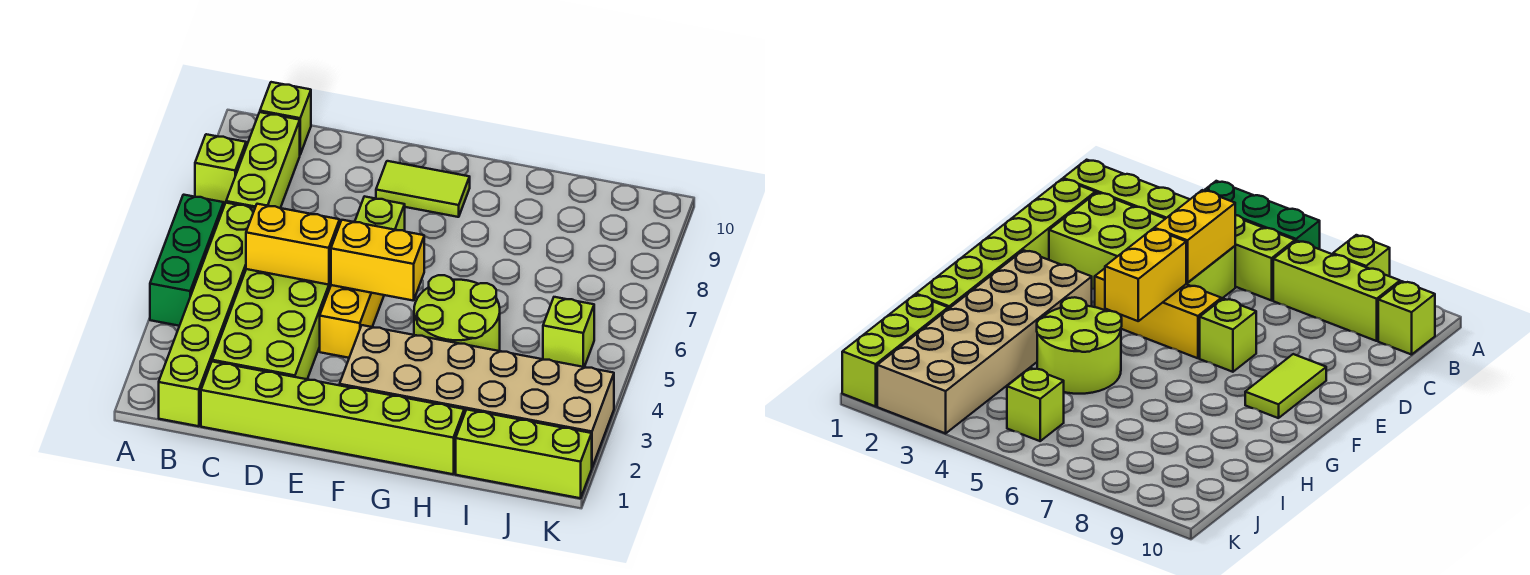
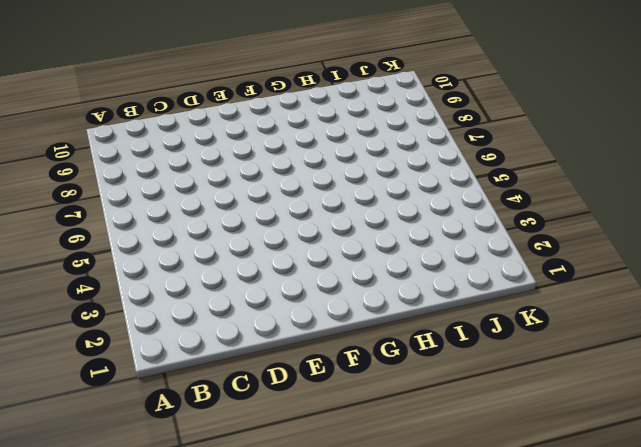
none -> green 1x3 brick [150,195,224,326]
none -> lime 1x1 brick [195,134,246,205]
none -> lime 1x6 brick [159,203,255,426]

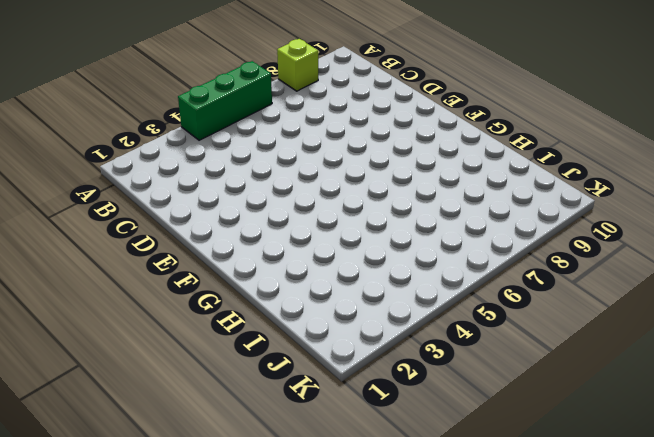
none -> lime 1x6 brick [159,203,255,426]
none -> lime 1x3 brick [226,112,300,208]
none -> lime 1x1 brick [260,82,311,154]

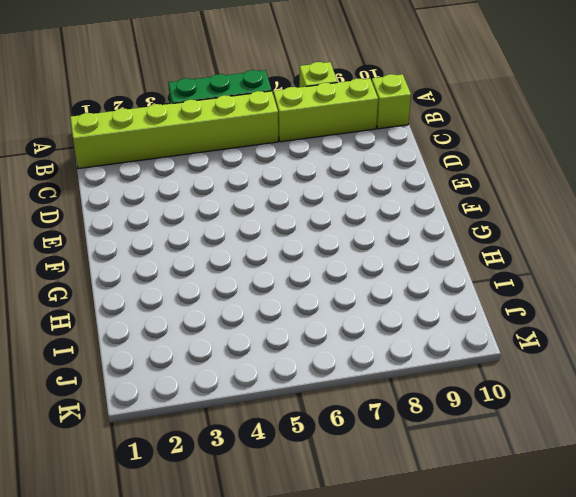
none -> lime 1x6 brick [201,362,464,474]
none -> lime 2x4 brick [212,269,331,379]
none -> yellow 1x3 brick [320,285,384,358]

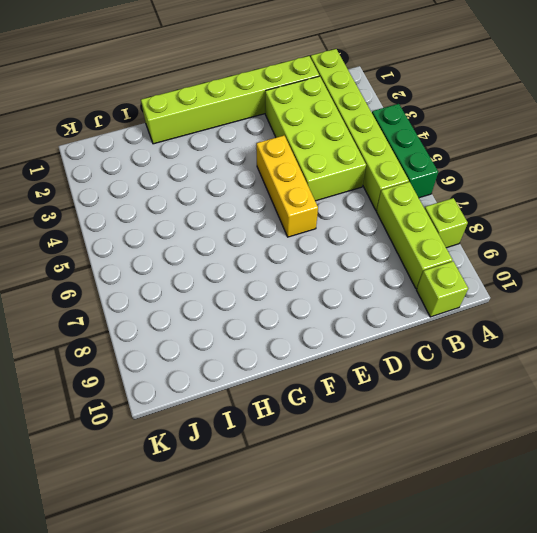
none -> lime 1x1 brick [355,196,405,231]
none -> lime 1x2 tile [376,161,470,217]
none -> tan 2x6 brick [340,325,614,467]

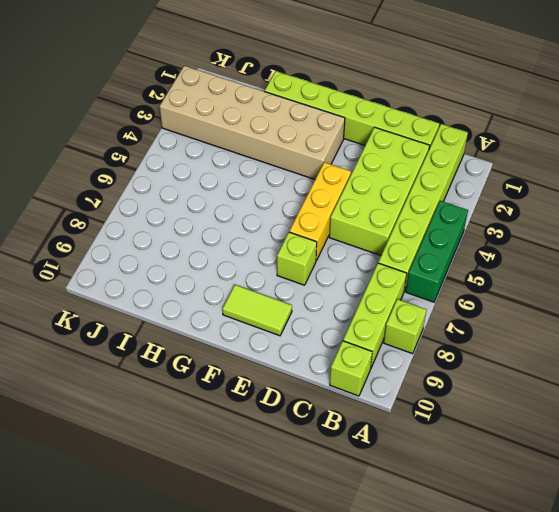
none -> lime 2x2 round brick [414,275,500,351]
none -> lime 1x3 brick [456,410,592,498]
none -> lime 1x1 brick [543,297,594,367]

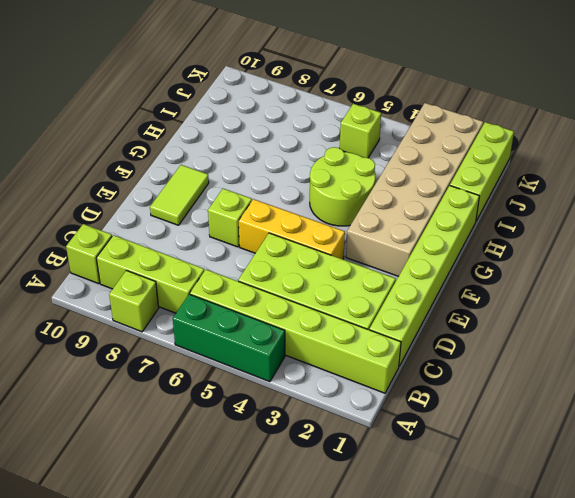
none -> yellow 1x2 brick [246,204,340,285]
none -> yellow 1x2 brick [331,220,424,301]

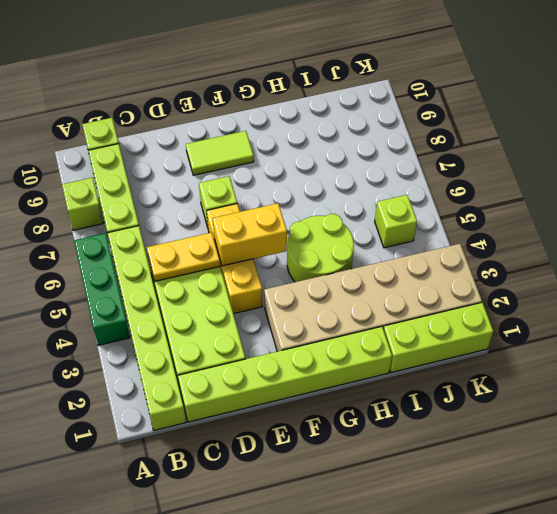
yellow 1x2 plate [147,232,220,281] -> yellow 1x2 brick [246,204,340,285]

